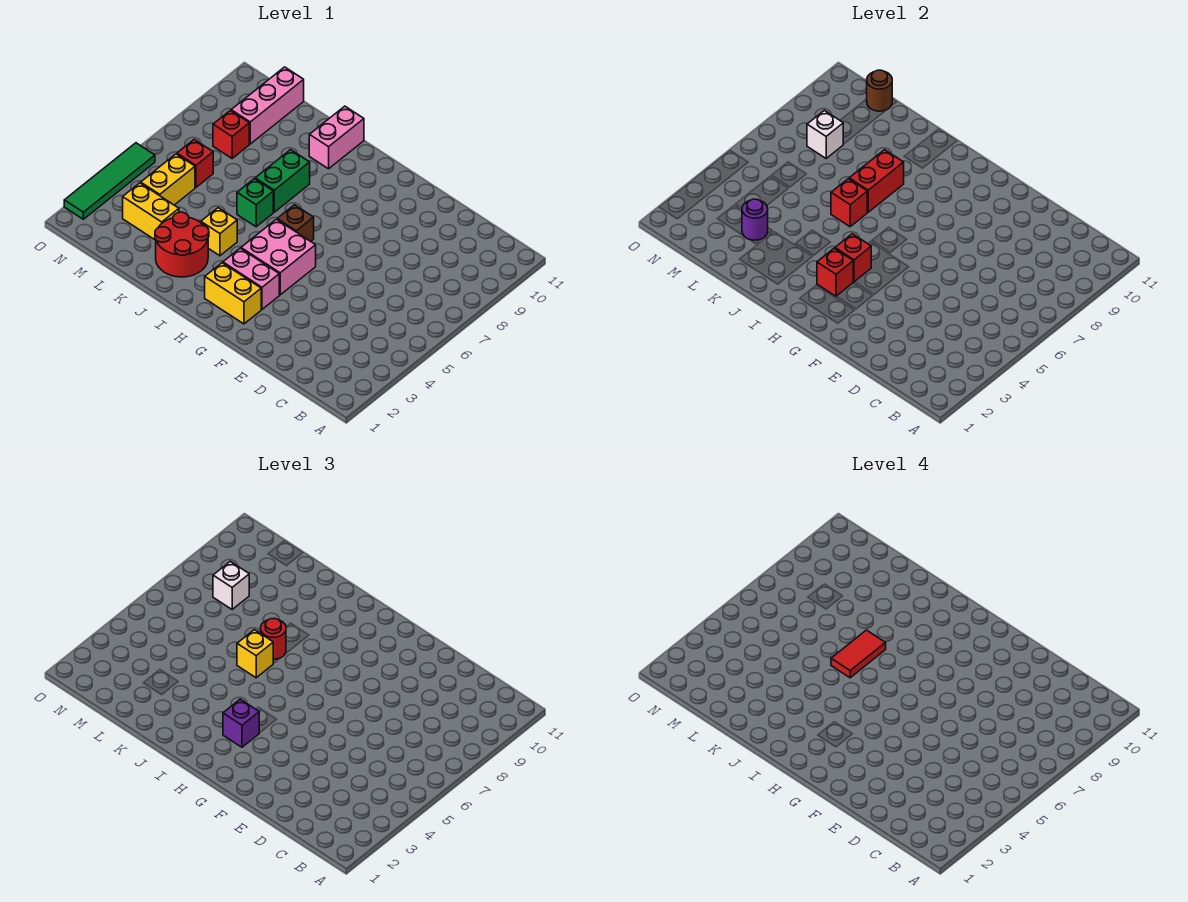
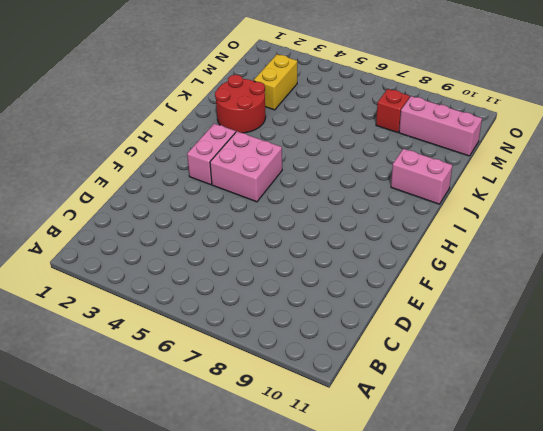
none -> yellow 1x2 brick [205,263,261,324]
none -> brown 1x1 brick [277,205,314,241]
none -> yellow 1x1 brick [201,208,237,256]

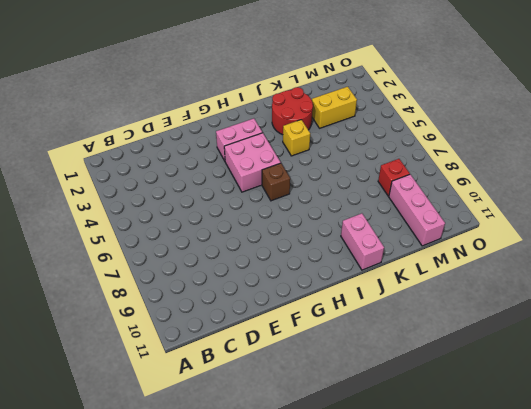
none -> yellow 1x2 brick [205,263,261,324]
none -> green 1x1 brick [237,179,273,227]
none -> green 1x2 brick [255,150,310,212]

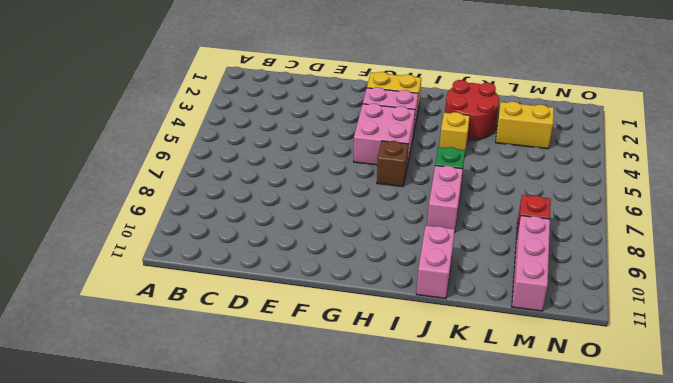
pink 1x2 brick [427,166,463,233] -> green 1x2 brick [255,150,310,212]
none -> yellow 1x2 brick [141,154,195,205]
none -> red 1x1 brick [177,140,213,187]
none -> green 1x4 tile [64,143,155,219]

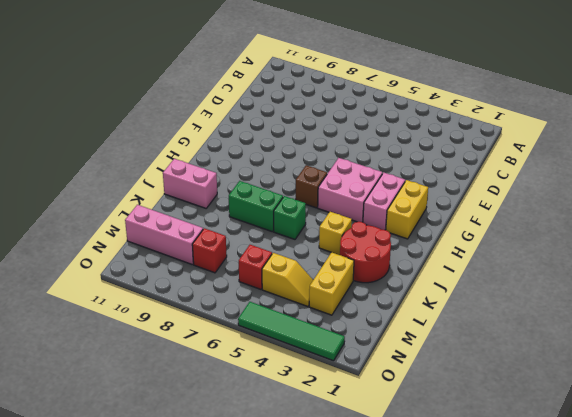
yellow 1x2 slope [262,253,313,307] -> yellow 1x2 brick [141,154,195,205]
none -> red 1x1 brick [817,248,853,296]
none -> red 1x1 brick [835,234,871,282]
none -> red 1x1 brick [831,179,867,227]

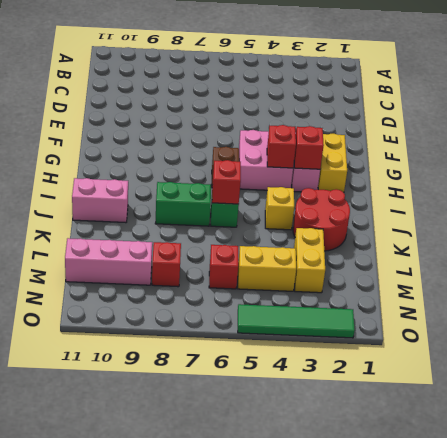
none -> red 1x2 brick [849,150,904,212]
none -> purple 1x1 round brick [742,199,768,240]
none -> white 1x1 brick [807,110,843,158]

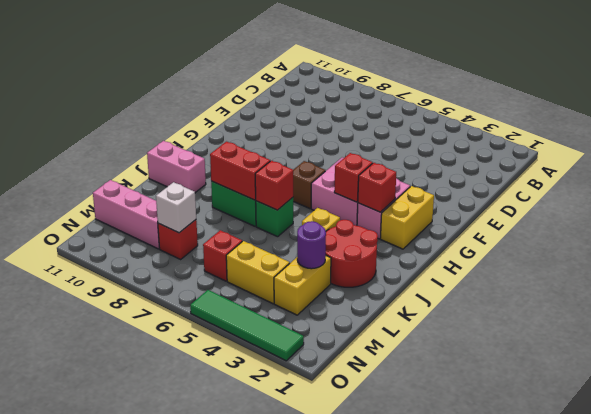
none -> brown 1x1 round brick [867,70,892,111]
none -> purple 1x1 brick [223,699,259,747]
none -> yellow 1x1 brick [237,630,273,678]

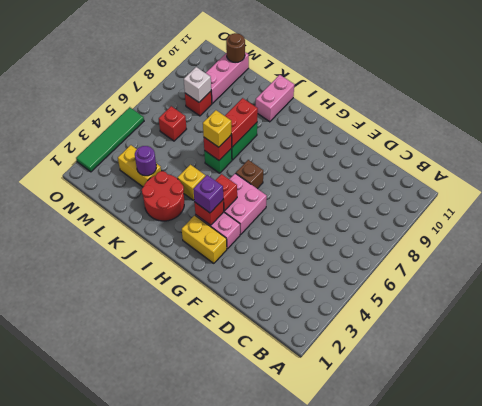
none -> yellow 1x2 brick [141,154,195,205]
none -> red 1x1 round brick [261,618,286,659]
none -> white 1x1 brick [213,561,249,609]

